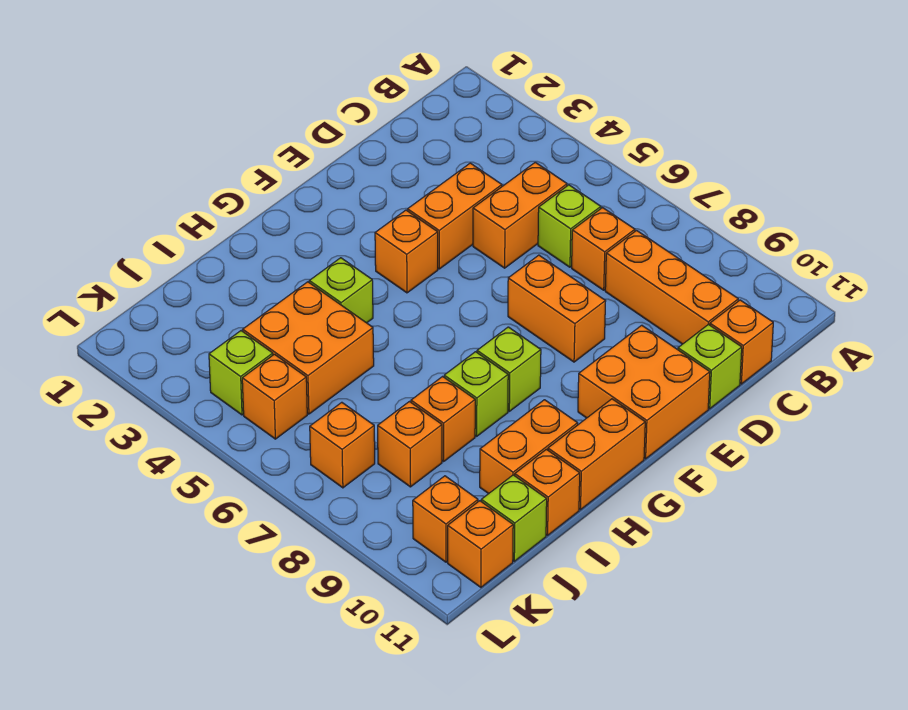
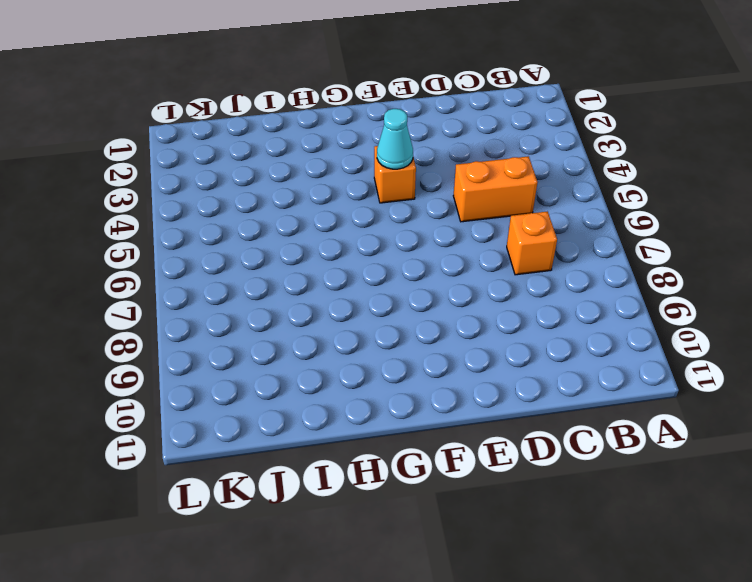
cyan 1x1 cone [377,109,413,169] -> none
none -> lime 1x1 brick [538,185,601,267]
none -> orange 1x3 brick [605,231,738,344]
none -> orange 1x1 brick [710,300,773,384]

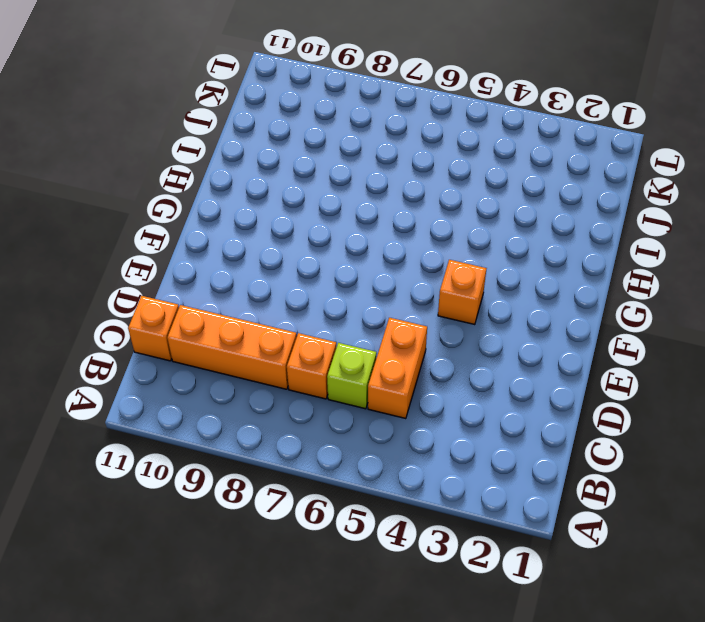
none -> orange 1x2 brick [408,163,502,269]
none -> lime 1x1 brick [678,324,742,409]
none -> orange 1x2 brick [508,255,606,362]

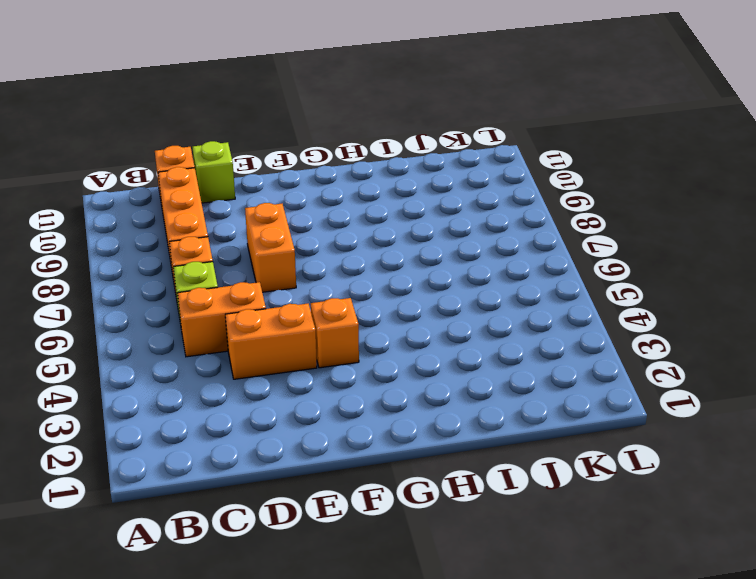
none -> orange 2x2 brick [578,325,710,459]
none -> lime 1x1 brick [477,327,541,411]
none -> orange 1x2 brick [548,399,645,510]

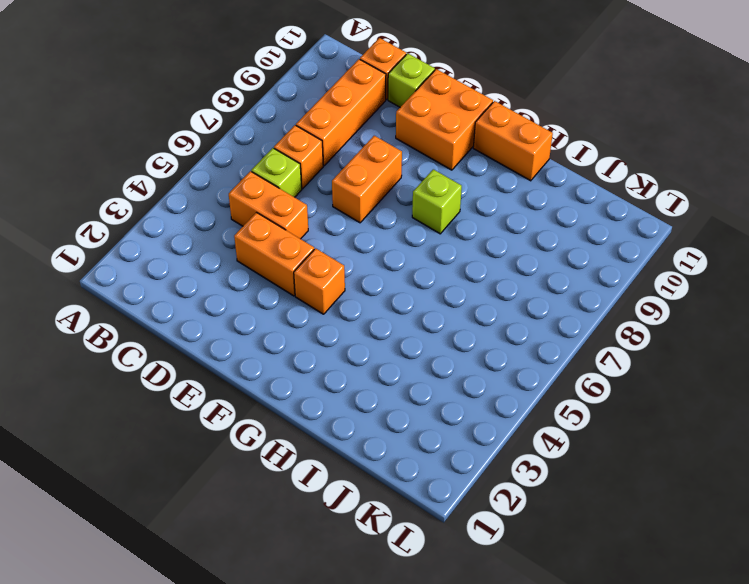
none -> lime 1x1 brick [309,258,373,323]
none -> lime 1x1 brick [444,352,508,436]
none -> orange 1x2 brick [480,400,578,494]

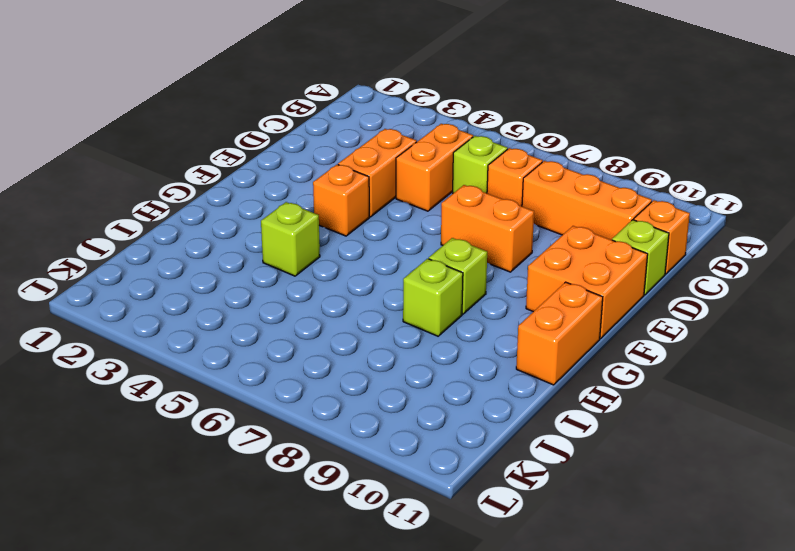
none -> orange 1x2 brick [480,400,578,494]
none -> orange 2x2 brick [243,282,374,414]
none -> orange 1x1 brick [411,377,475,461]

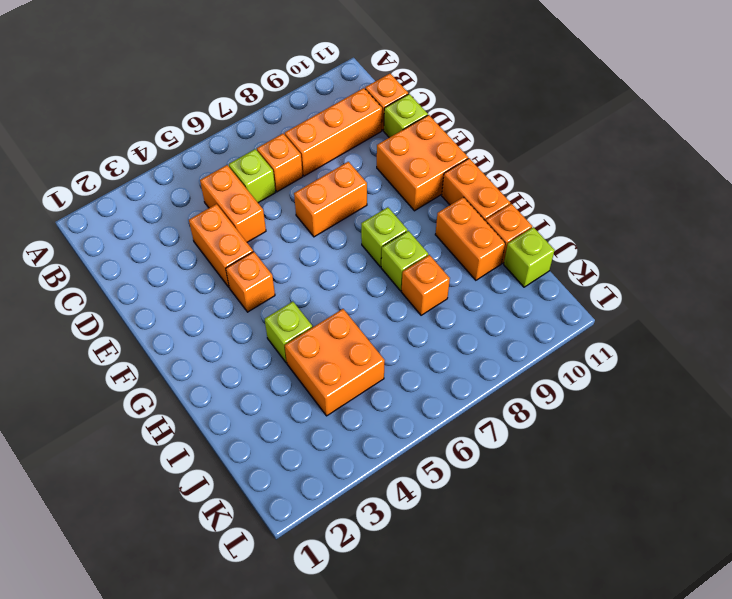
none -> orange 1x1 brick [378,402,442,487]
none -> lime 1x1 brick [209,331,273,415]
none -> orange 1x1 brick [242,354,307,439]

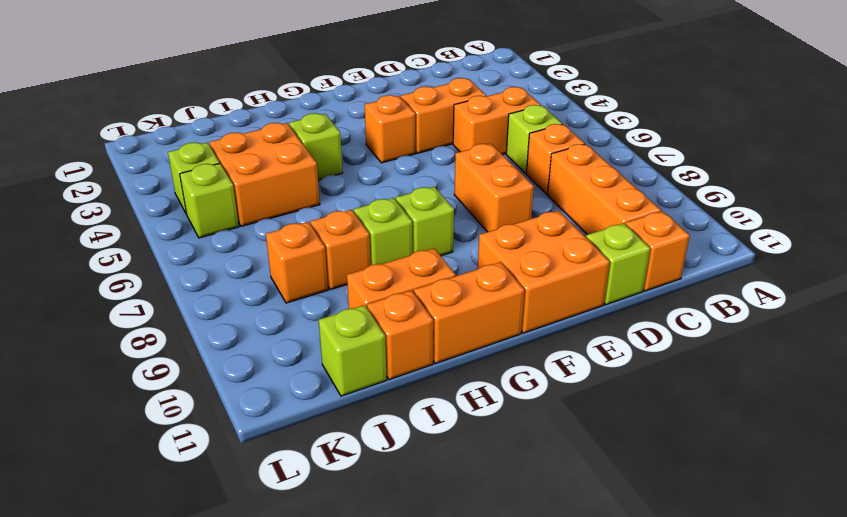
lime 1x1 brick [180,163,239,238] -> orange 1x1 brick [242,354,307,439]
none -> orange 1x1 brick [310,402,375,488]
none -> orange 1x1 brick [413,476,478,562]
none -> orange 1x1 brick [448,501,513,587]

